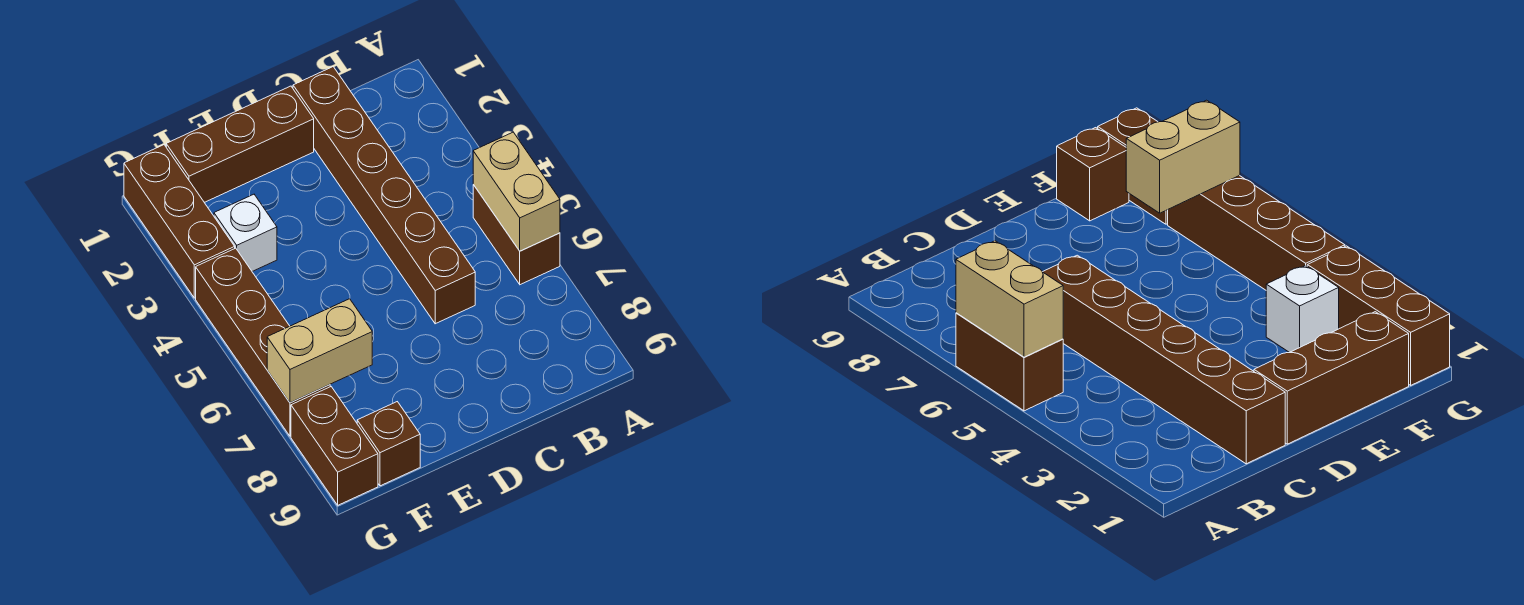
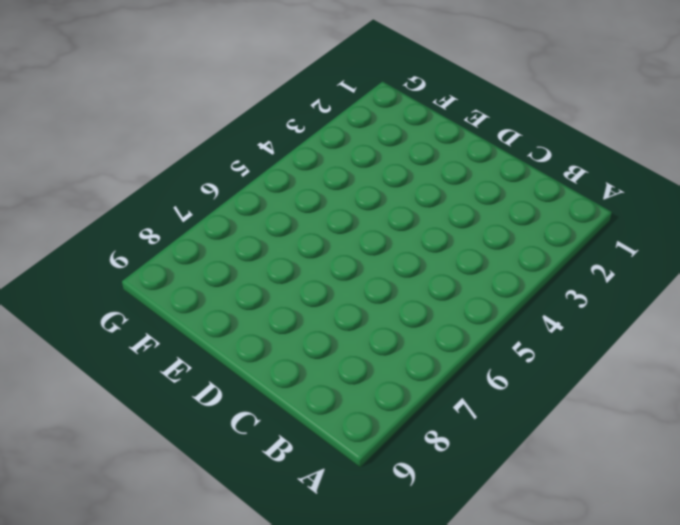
none -> brown 1x2 brick [473,185,560,285]
none -> brown 1x6 brick [293,67,475,324]

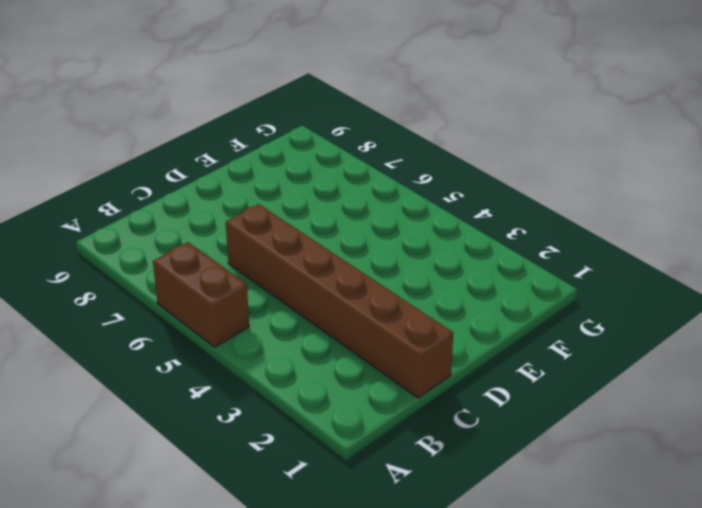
none -> brown 1x3 brick [166,86,314,202]
none -> white 1x1 brick [214,194,277,271]

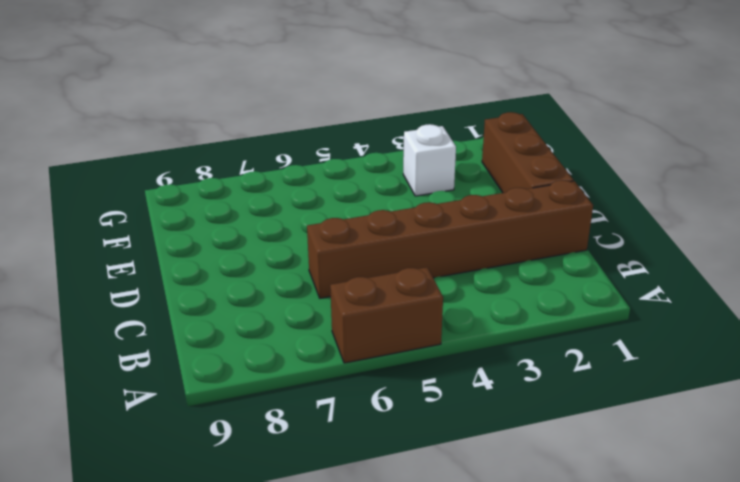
none -> brown 1x1 brick [357,402,420,486]
none -> brown 1x3 brick [124,145,235,298]

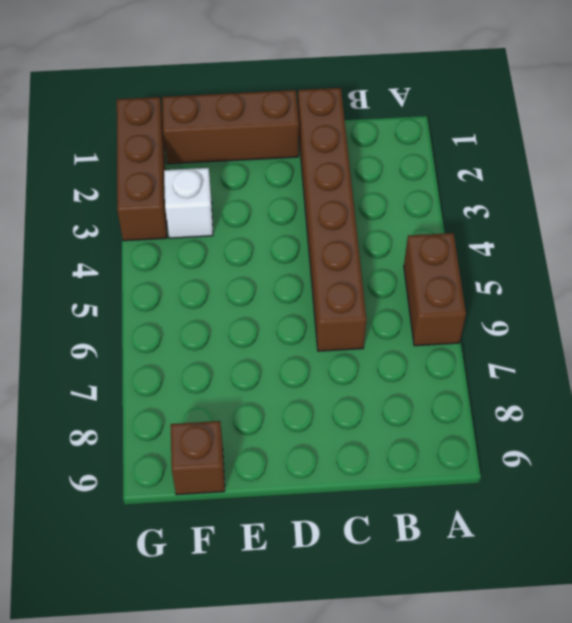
none -> brown 1x4 brick [196,248,330,436]
none -> brown 1x2 brick [291,387,378,505]

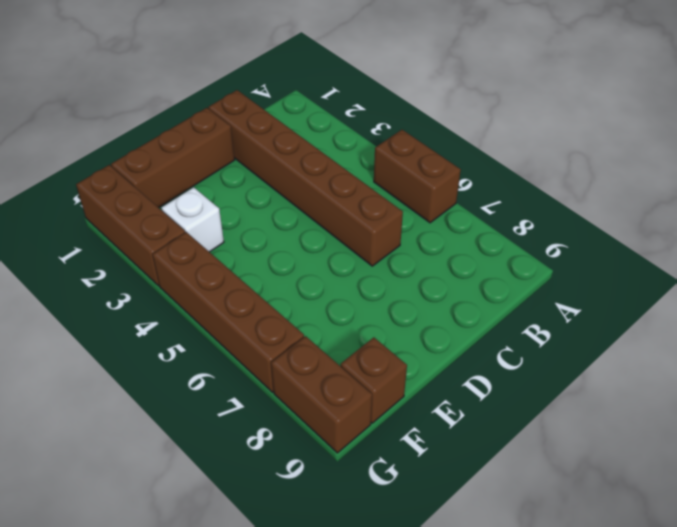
none -> tan 1x2 brick [473,132,560,251]
none -> tan 1x2 brick [267,299,372,403]

